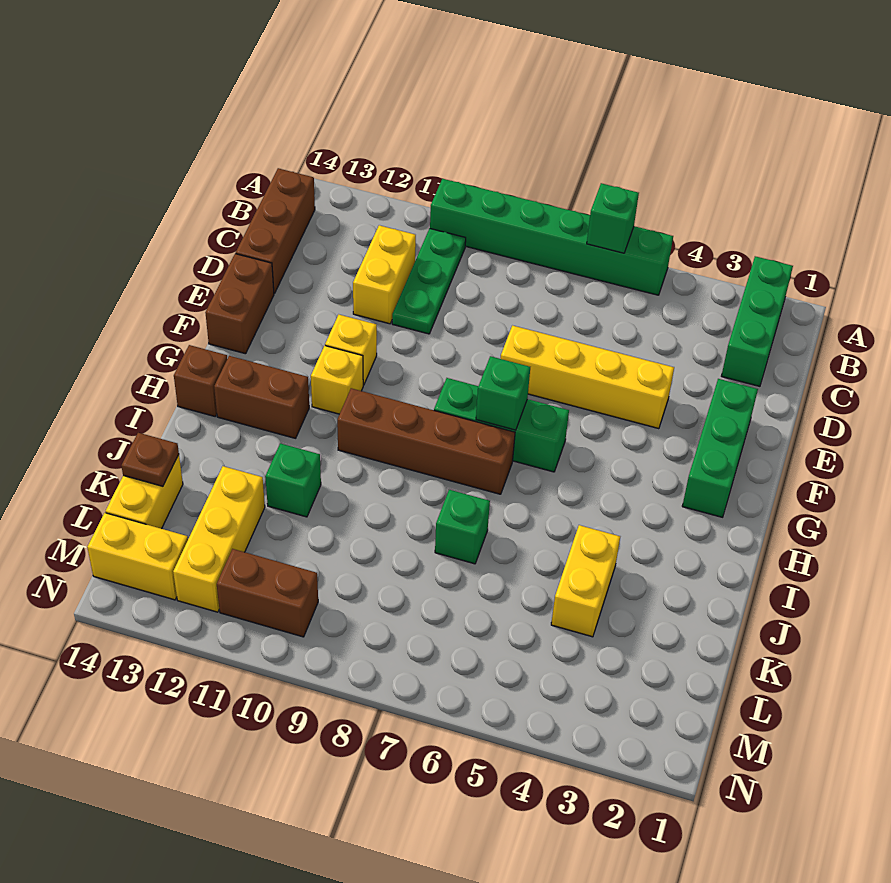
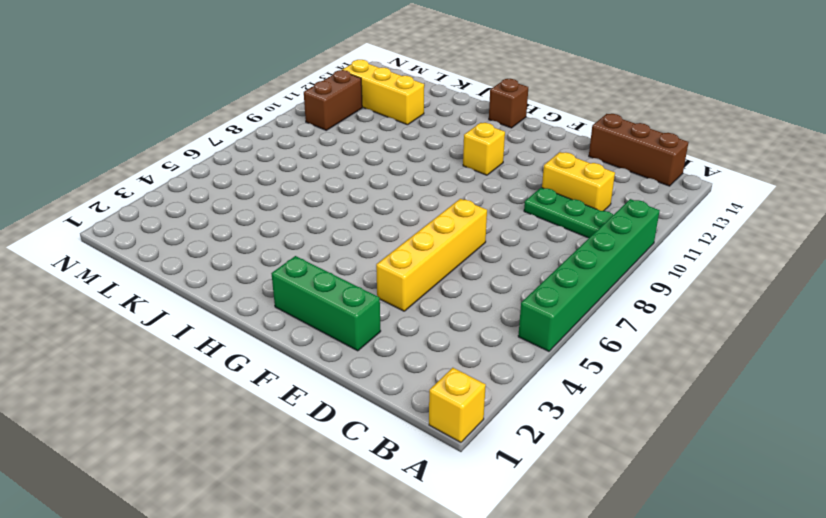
yellow 1x1 brick [429,368,486,442] -> yellow 1x1 brick moved to [325,315,377,385]
none -> green 1x3 brick [722,256,793,386]
none -> brown 1x2 brick [205,254,274,354]
none -> green 1x3 brick [434,378,569,472]

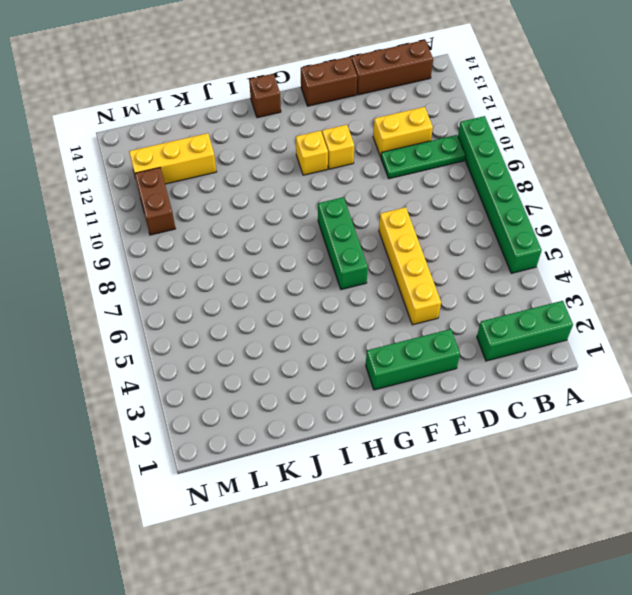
none -> brown 1x4 brick [337,388,515,494]
none -> brown 1x2 brick [214,356,309,438]
none -> yellow 1x2 brick [551,525,620,637]

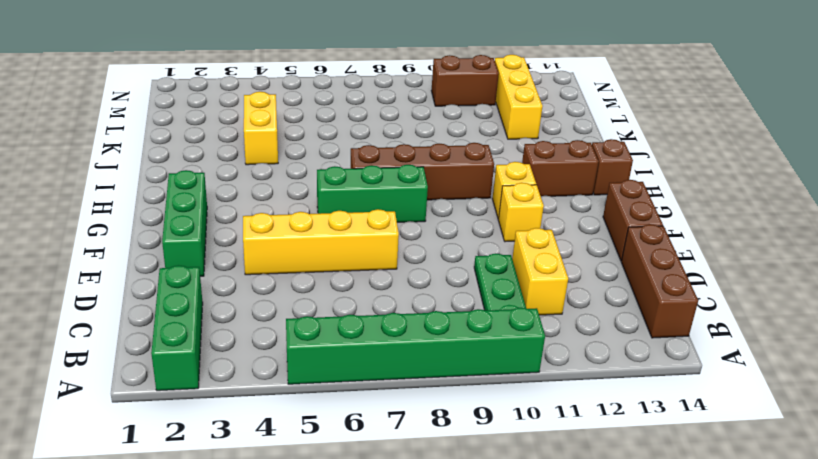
none -> green 1x1 brick [435,490,490,564]
none -> green 1x1 brick [265,443,321,517]
none -> yellow 1x2 brick [106,455,183,529]

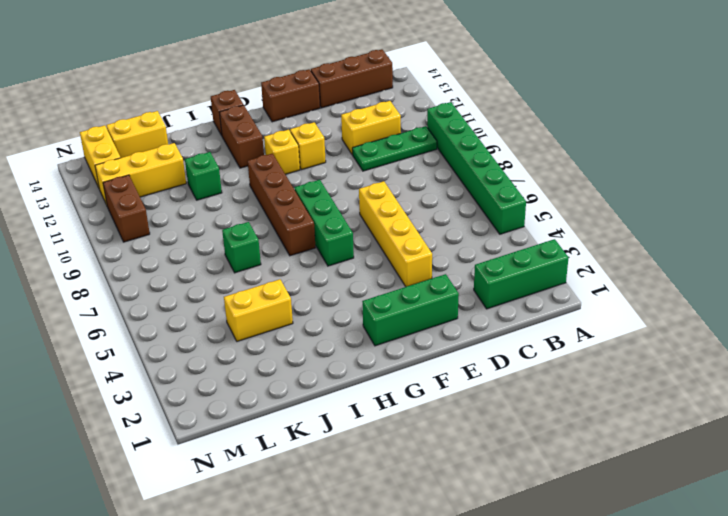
none -> green 1x1 brick [587,183,639,253]
none -> green 1x1 brick [476,356,530,430]
none -> brown 1x1 plate [121,433,179,486]

